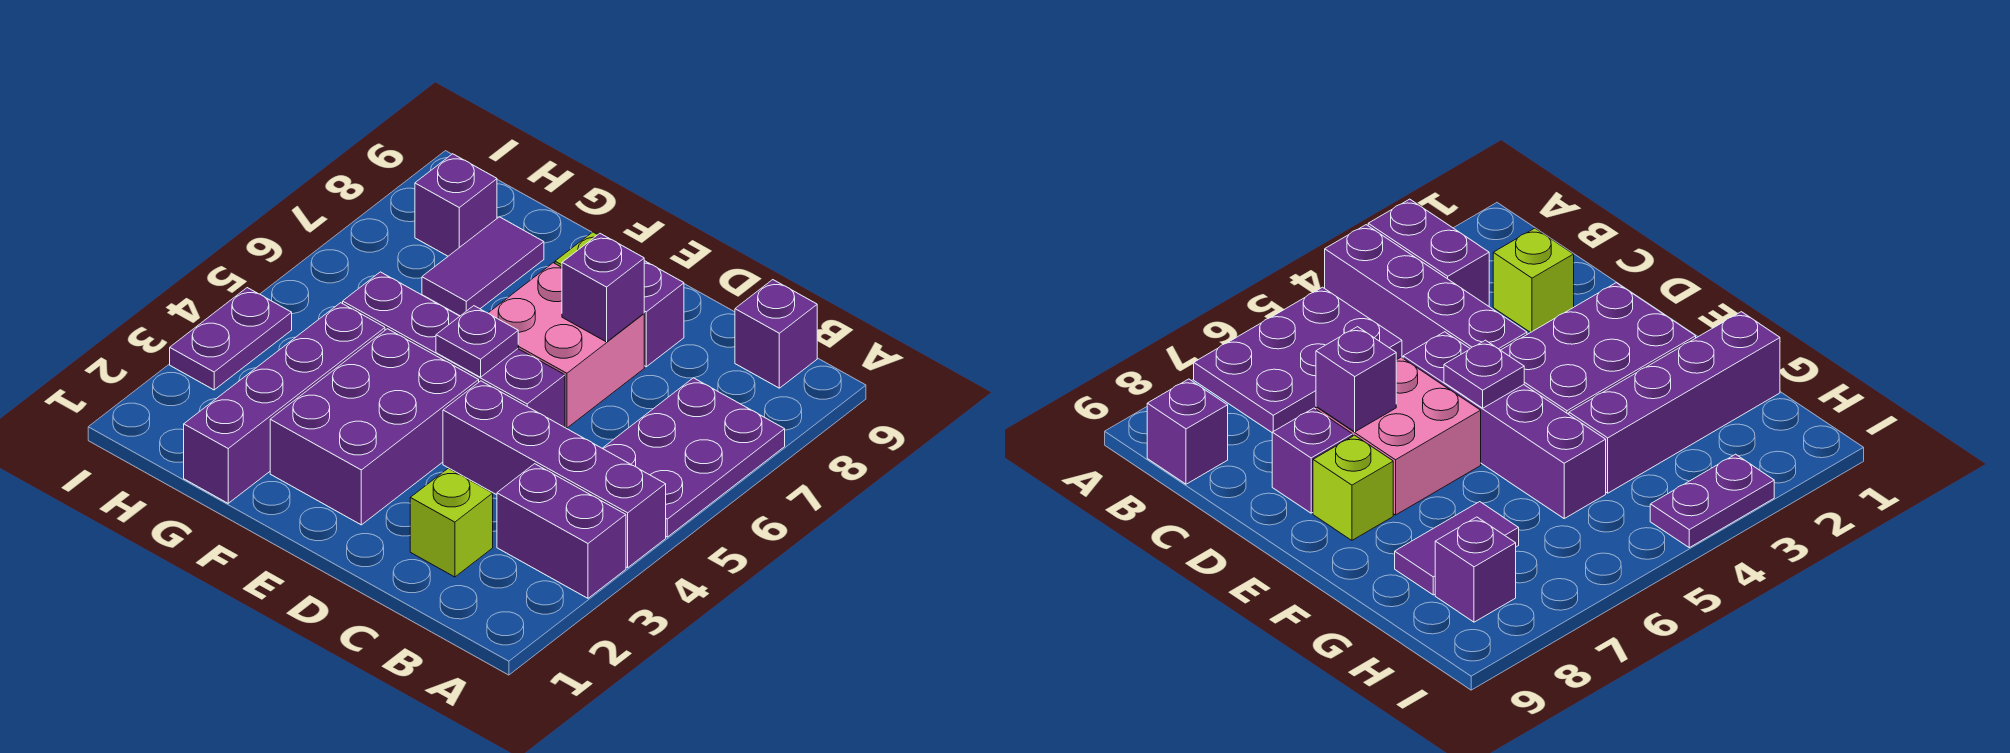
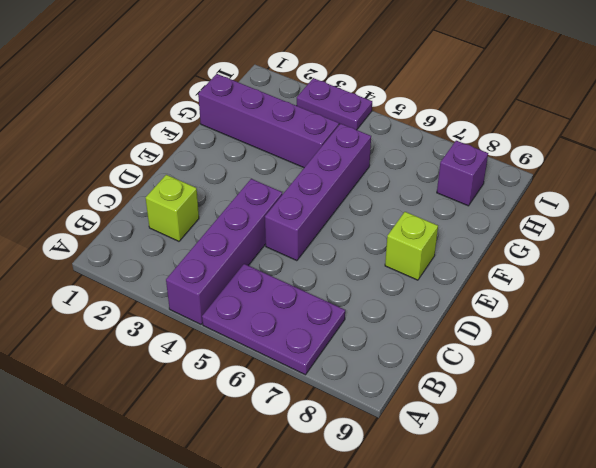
none -> purple 1x2 brick [497,464,626,598]
none -> purple 1x1 brick [735,280,817,388]
none -> pink 2x2 brick [489,263,644,428]

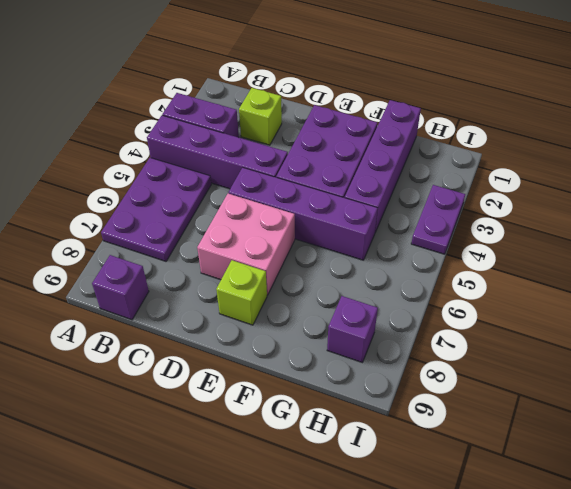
none -> purple 1x1 brick [644,261,684,367]
none -> purple 1x2 tile [422,217,544,316]
none -> purple 1x1 brick [562,234,644,342]

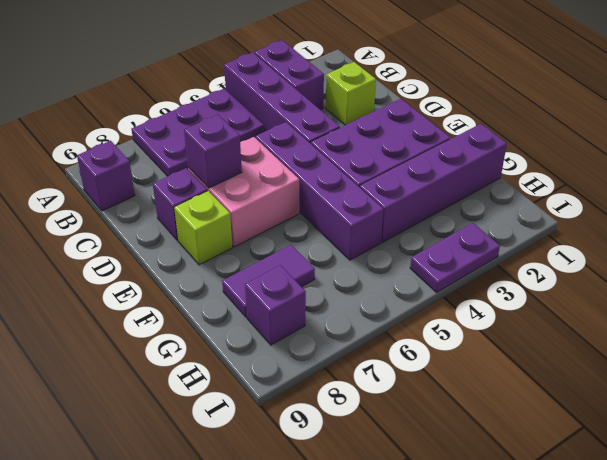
none -> purple 1x1 plate [436,306,518,377]

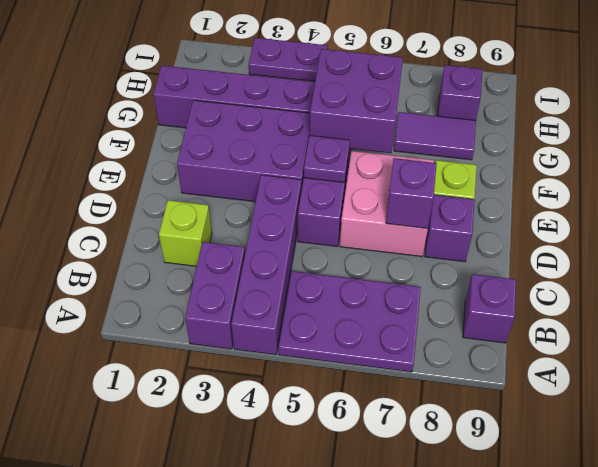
purple 2x2 brick [310,49,403,153] -> none

